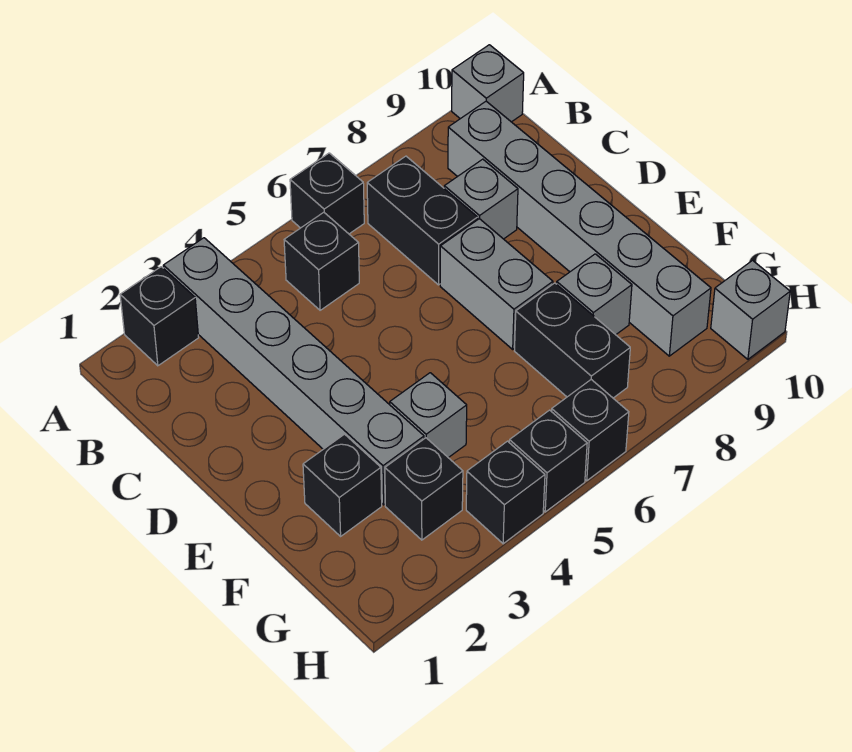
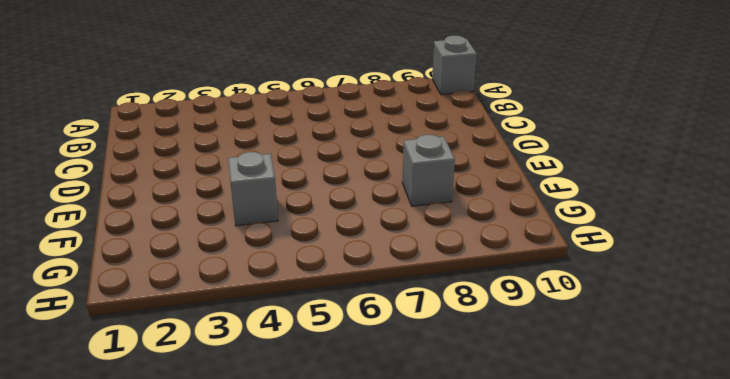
none -> black 1x1 brick [120,267,199,366]
none -> grey 1x6 brick [163,238,424,505]
none -> black 1x1 brick [290,153,364,234]

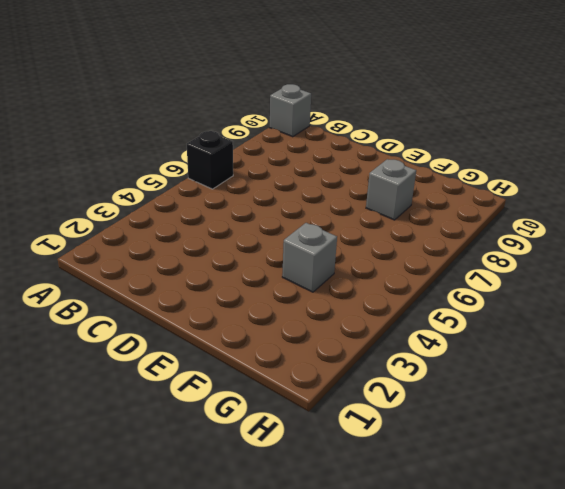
none -> black 1x1 brick [120,267,199,366]
none -> grey 1x6 brick [163,238,424,505]
none -> black 1x1 brick [284,212,359,310]

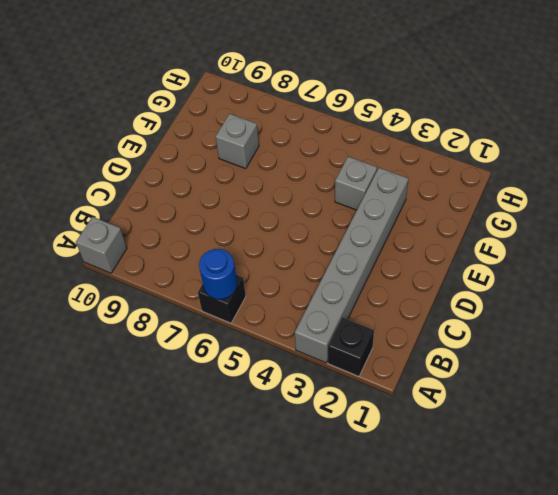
blue 1x1 round brick [199,249,237,299] -> none
none -> black 1x1 brick [284,212,359,310]
none -> black 1x2 brick [367,156,478,285]
none -> grey 1x6 brick [448,101,711,356]

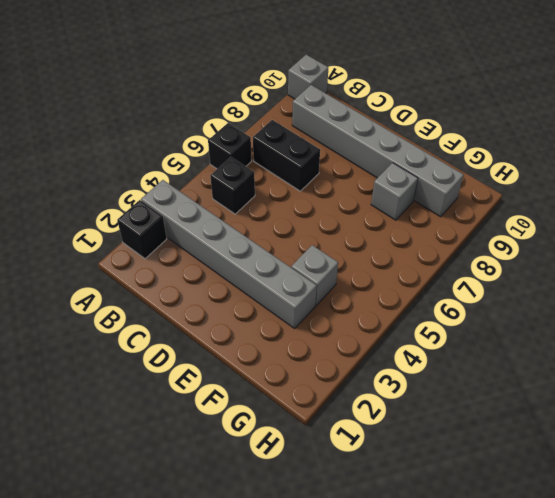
none -> grey 1x1 brick [444,159,518,239]
none -> grey 1x2 brick [440,219,553,349]
none -> black 1x1 brick [303,434,382,536]

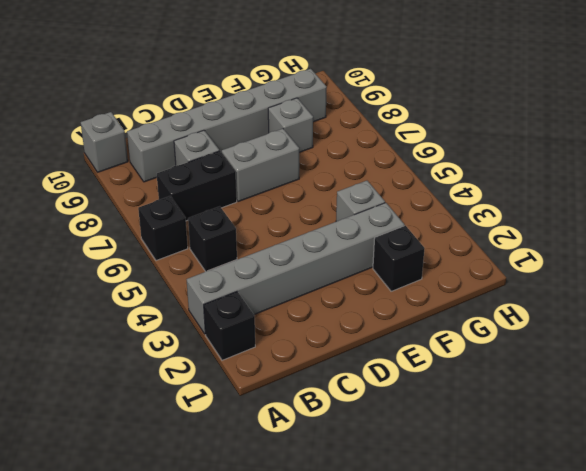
none -> black 1x2 brick [515,283,630,398]
none -> black 1x1 brick [385,438,463,540]
none -> black 1x1 brick [466,441,545,544]

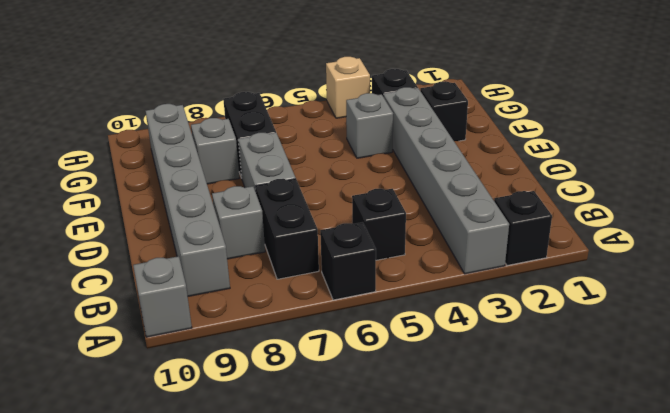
tan 1x1 brick [326,57,370,118] -> black 1x1 brick [466,441,545,544]
none -> black 1x1 brick [509,410,587,512]
none -> black 1x1 brick [552,380,629,481]
none -> grey 1x1 brick [711,260,790,359]

